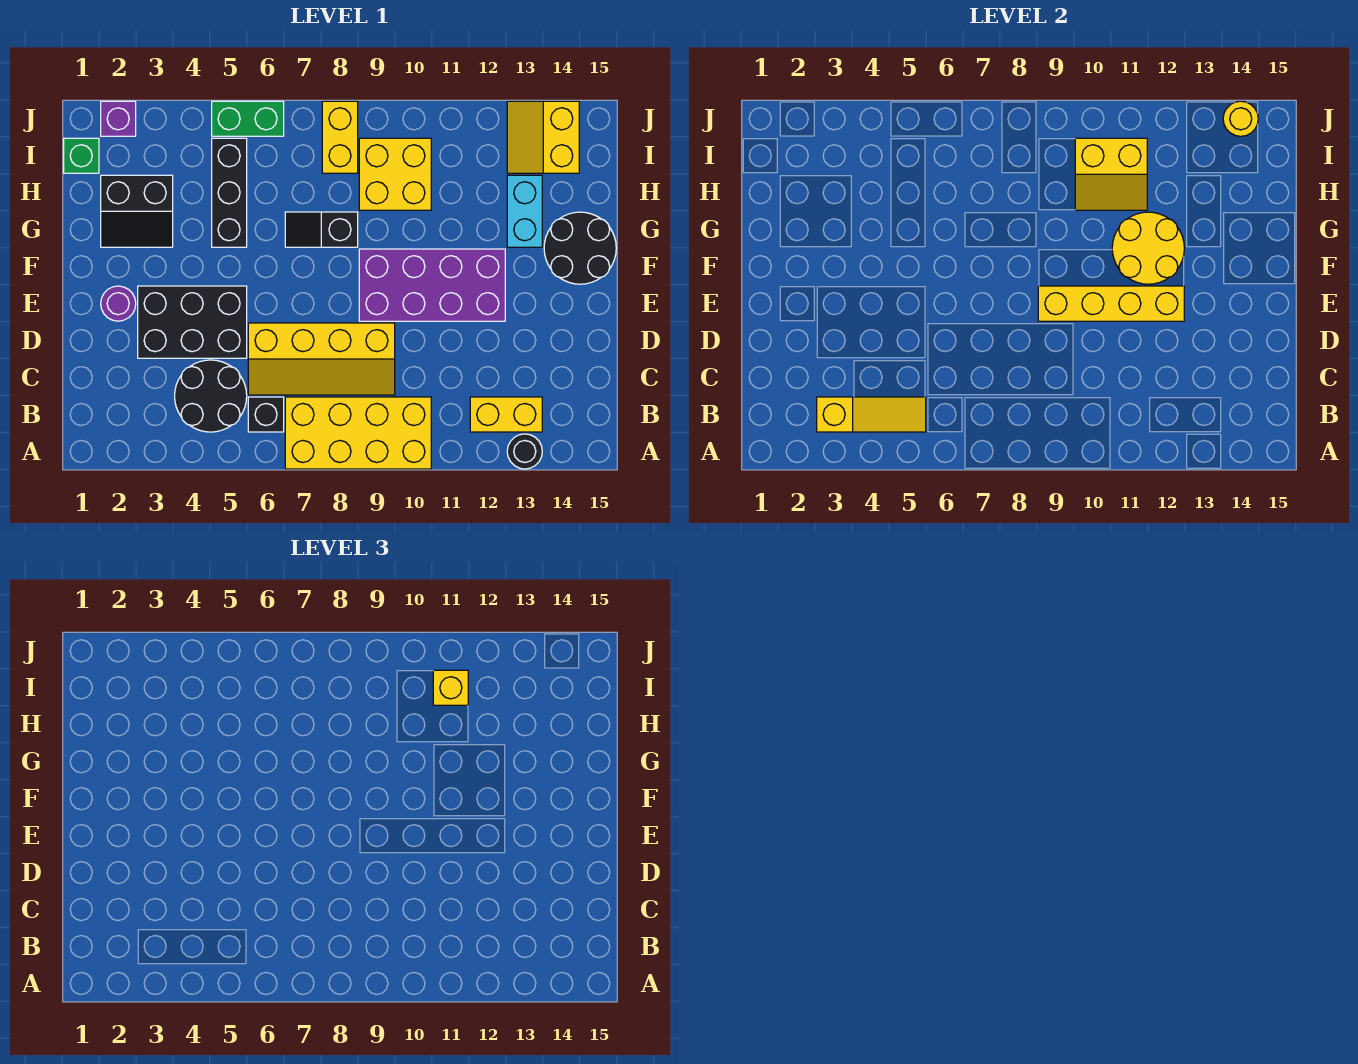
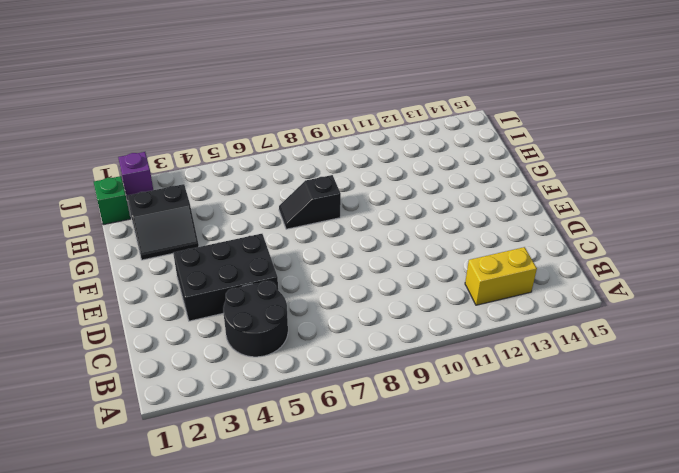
none -> yellow 2x4 brick [285,397,431,469]
none -> black 1x1 round brick [507,434,542,469]
none -> black 1x1 brick [248,397,284,432]

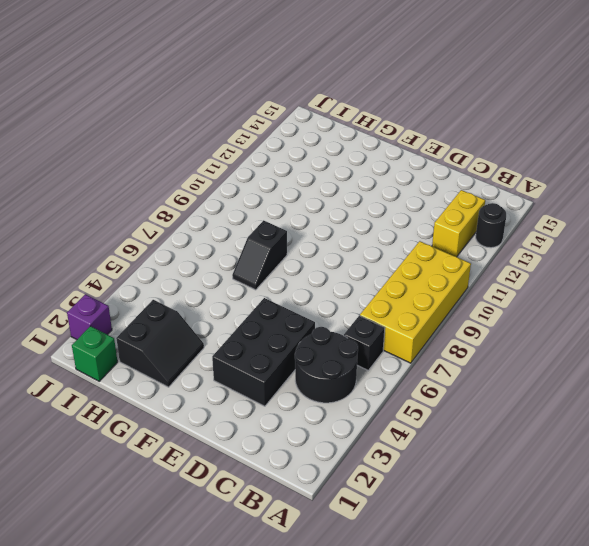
none -> yellow 2x4 slope [248,323,395,395]
none -> purple 1x1 round brick [101,286,136,321]
none -> purple 2x4 brick [359,249,505,321]

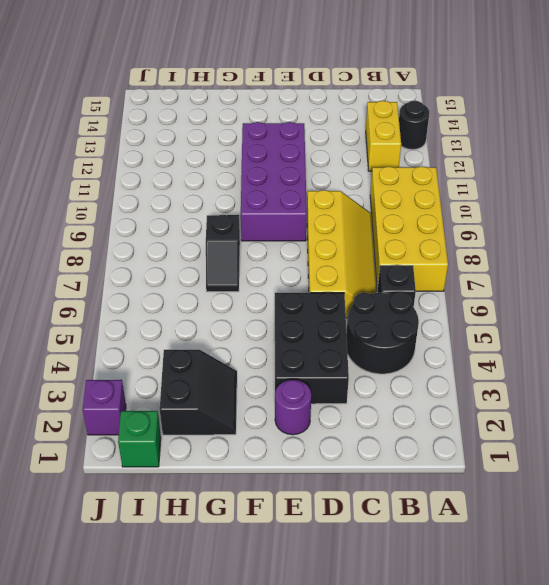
none -> black 2x2 round brick [544,212,616,284]
none -> black 1x3 brick [212,138,247,247]
none -> cyan 1x2 brick [507,175,542,247]

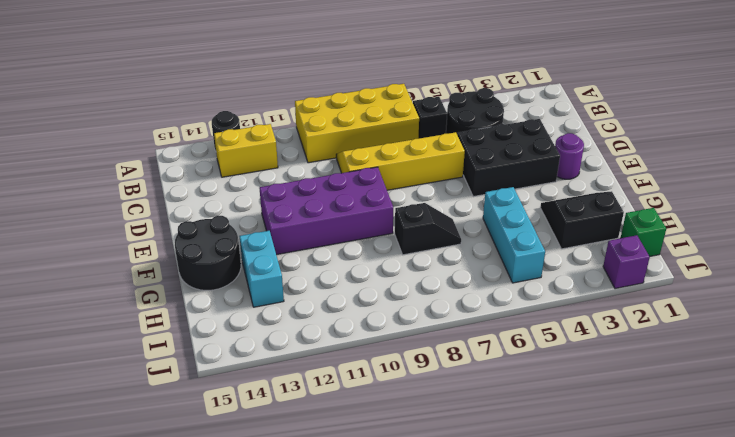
cyan 1x3 brick [483,187,545,283] -> black 1x3 brick [212,138,247,247]
none -> yellow 2x2 brick [359,138,431,210]
none -> yellow 1x2 brick [322,101,358,173]
none -> yellow 2x2 slope [507,101,579,173]

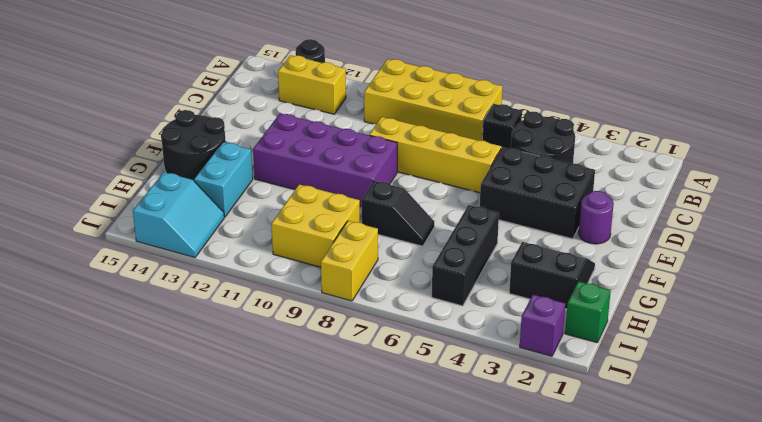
cyan 2x2 slope [133,172,224,257] -> yellow 2x2 slope [507,101,579,173]
none -> green 1x2 brick [212,101,284,136]
none -> yellow 1x3 slope [817,397,926,432]
none -> yellow 1x4 brick [1038,286,1184,321]

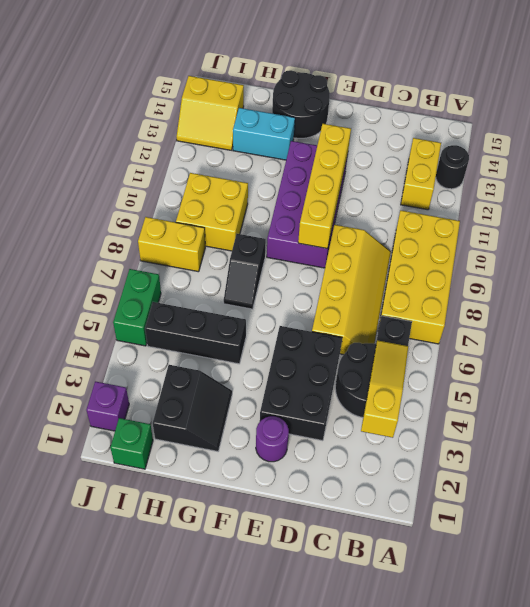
none -> yellow 2x2 round brick [1112,212,1184,284]
none -> yellow 2x2 slope [1075,138,1147,210]
none -> yellow 1x1 round brick [1223,101,1258,136]

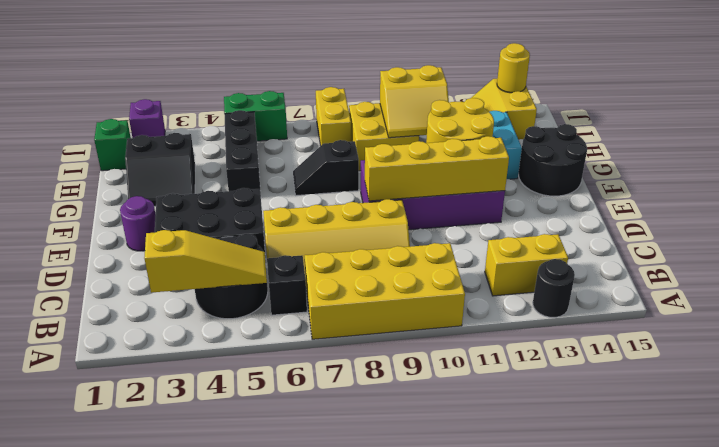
none -> yellow 1x1 brick [433,670,468,705]

